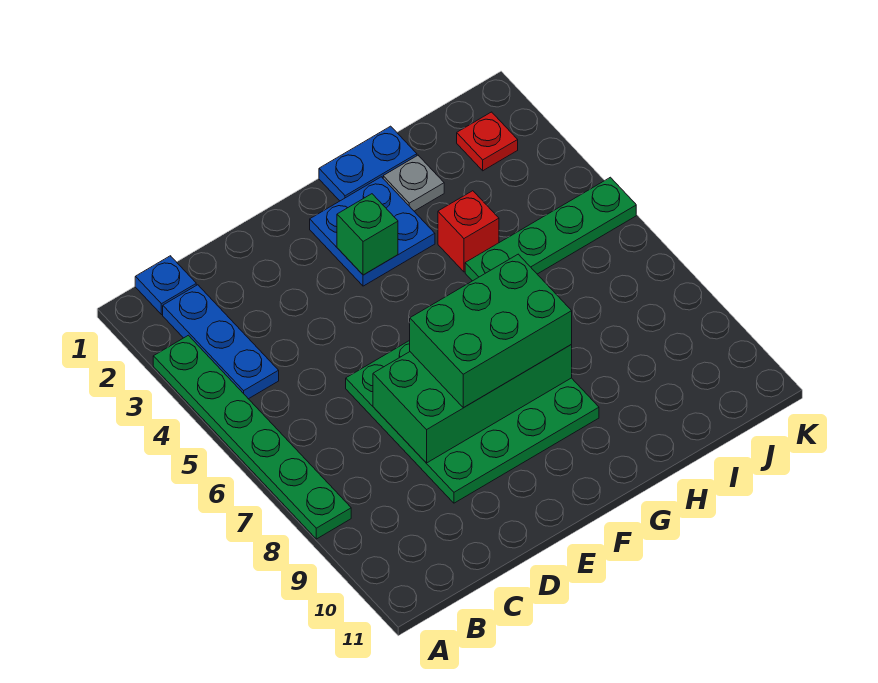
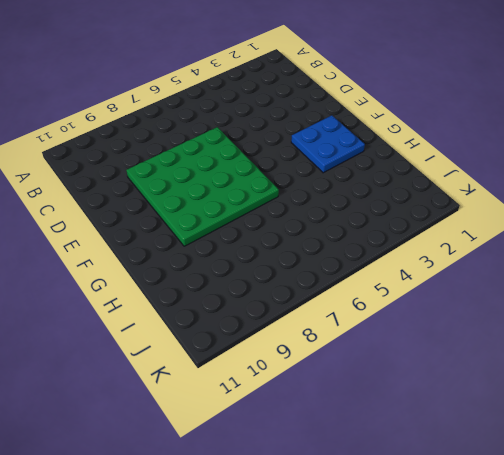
none -> green 1x6 plate [153,335,351,539]
none -> blue 1x1 plate [135,256,196,315]
none -> blue 1x3 plate [163,285,279,399]

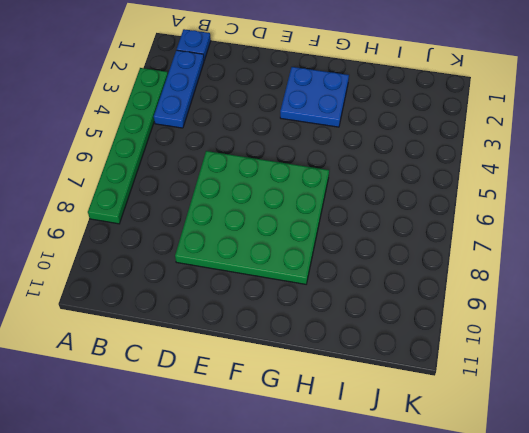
none -> blue 1x2 plate [319,126,417,201]
none -> grey 1x1 plate [383,155,444,211]
none -> red 1x1 brick [438,191,499,272]

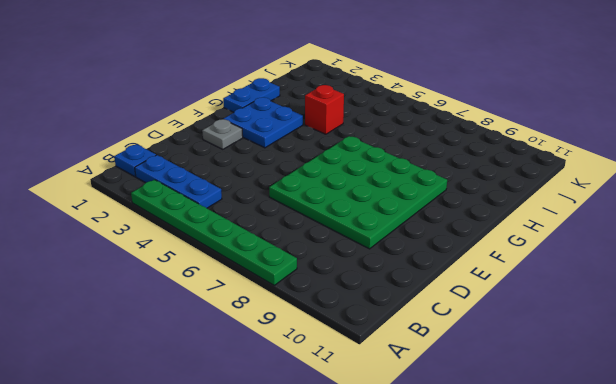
grey 1x1 plate [202,119,243,149] -> grey 1x1 plate moved to [383,155,444,211]
none -> green 1x4 plate [465,177,636,281]
none -> red 1x1 plate [457,112,518,171]
none -> green 2x4 brick [373,345,572,463]

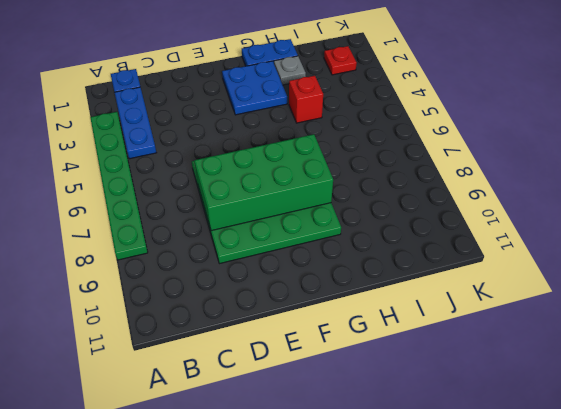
none -> green 1x4 plate [465,177,636,281]
none -> green 1x1 brick [337,194,398,275]
none -> green 2x3 brick [410,254,572,408]

